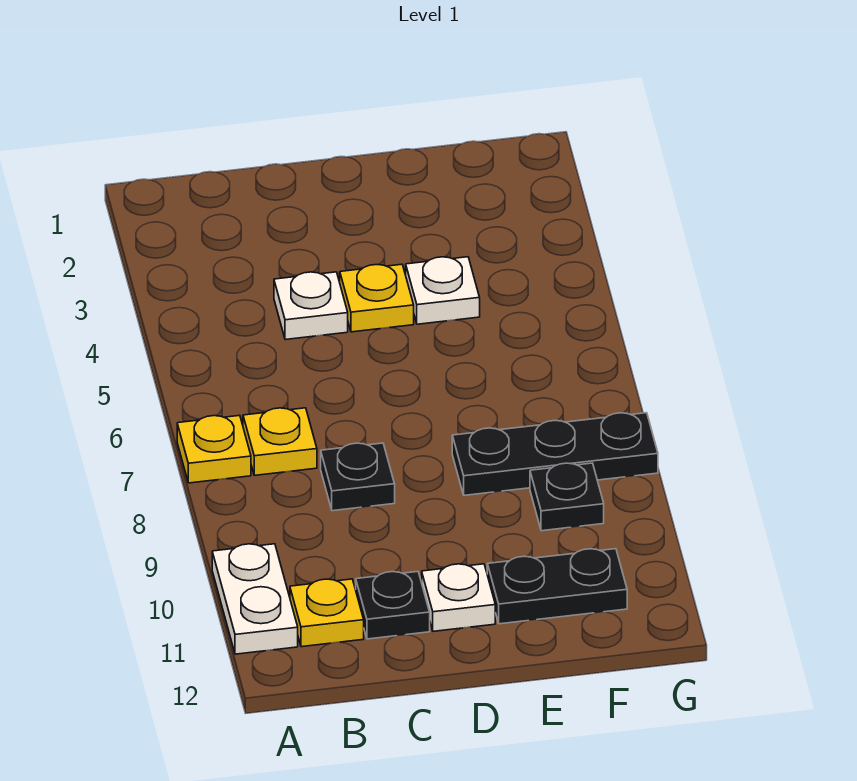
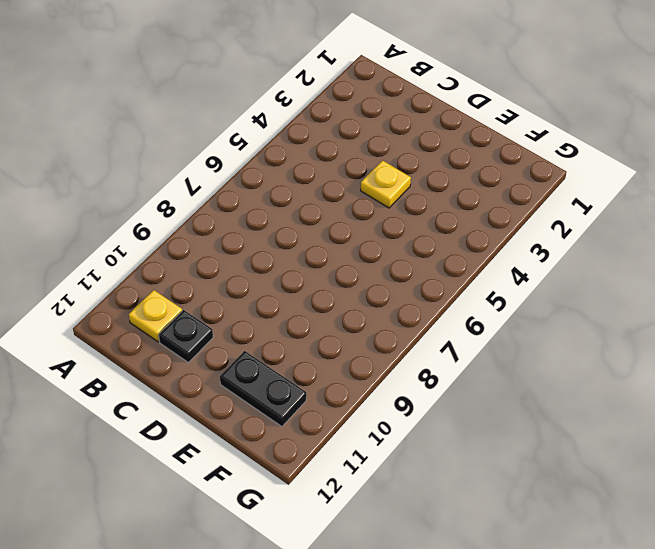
none -> yellow 1x1 plate [177,415,251,483]
none -> white 1x2 plate [212,544,298,654]
none -> yellow 1x1 plate [243,408,317,475]

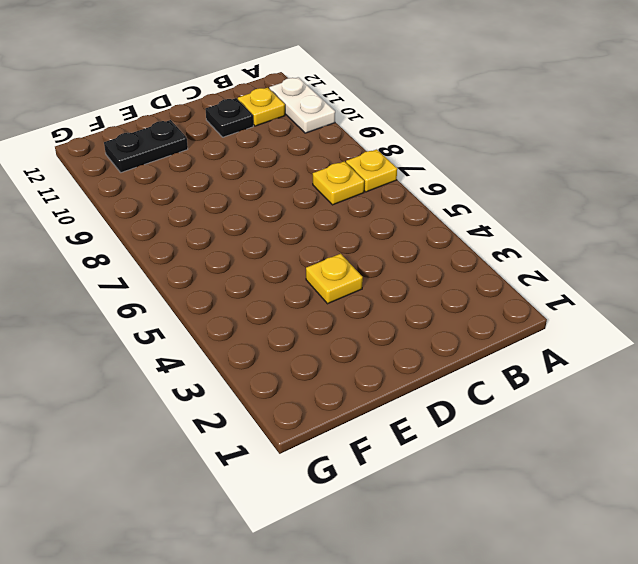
none -> white 1x1 plate [274,272,348,340]
none -> black 1x1 plate [321,443,395,511]
none -> white 1x1 plate [422,564,495,631]

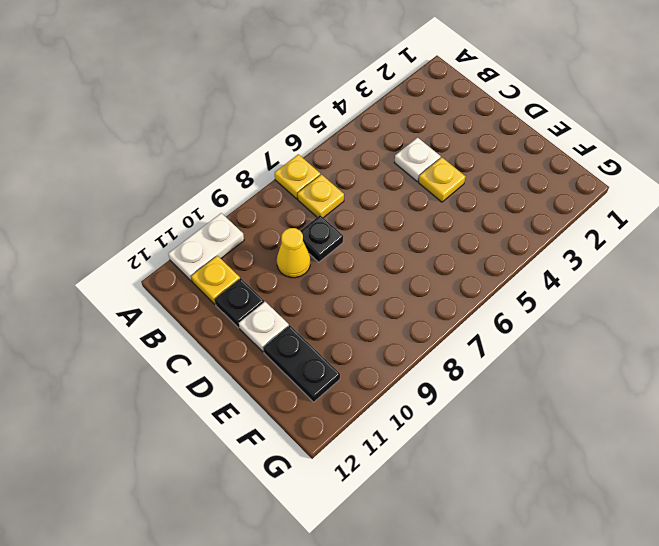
yellow 1x1 cone [277,228,310,278] -> none
none -> white 1x1 plate [406,257,480,324]
none -> black 1x3 plate [452,413,658,495]
none -> black 1x1 plate [530,463,604,531]

